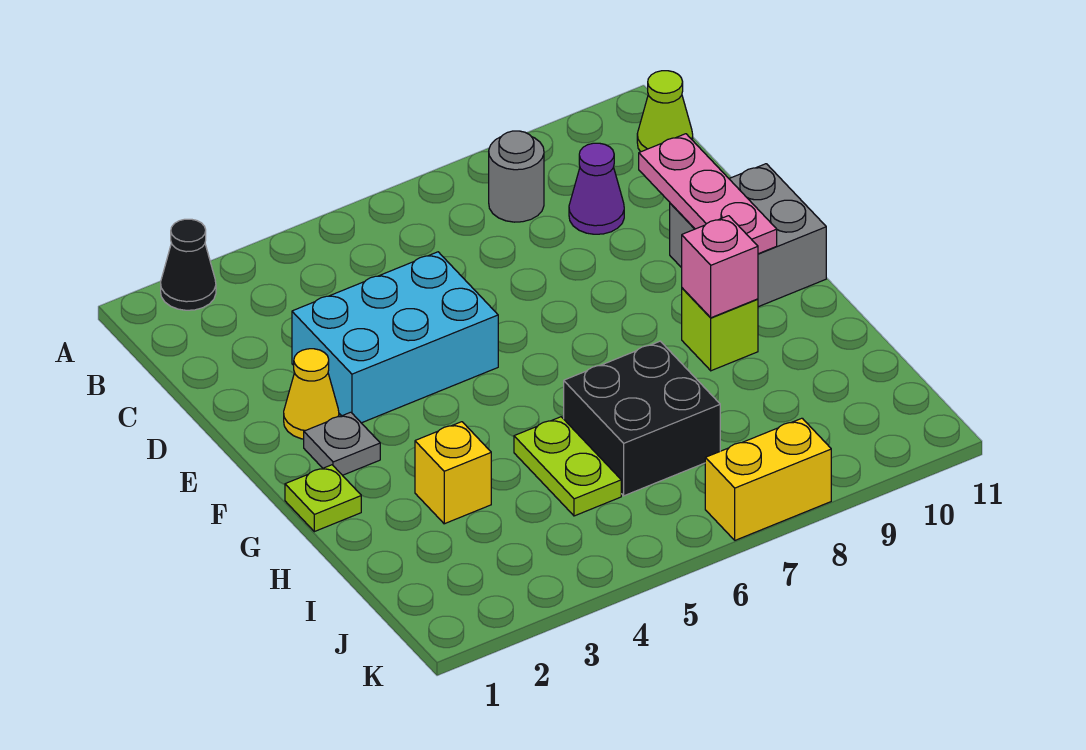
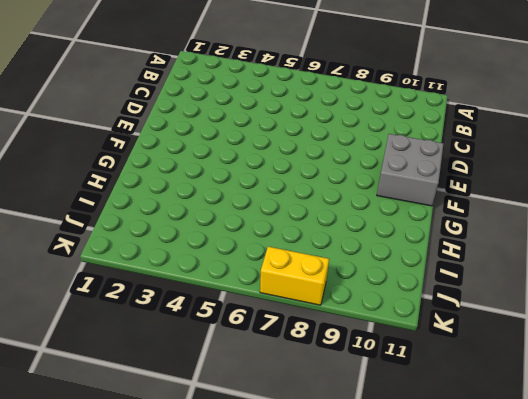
none -> black 1x1 cone [161,219,216,310]
none -> grey 1x1 round brick [489,131,544,222]
none -> lime 1x1 cone [637,71,693,152]

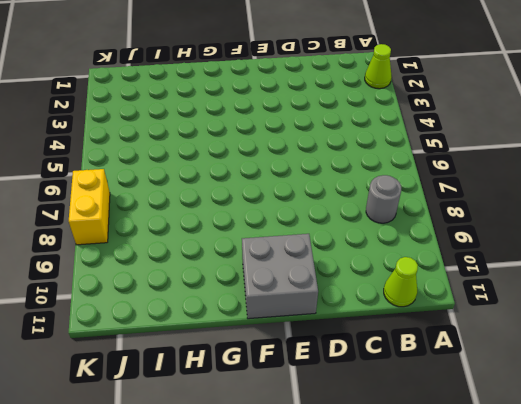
lime 1x1 cone [365,44,392,89] -> black 1x1 cone [161,219,216,310]
none -> purple 1x1 cone [569,143,624,234]
none -> cyan 2x3 brick [292,252,498,423]
none -> yellow 1x1 cone [284,349,339,439]

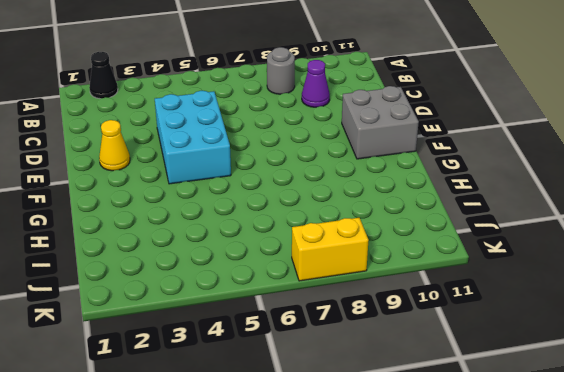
cyan 2x3 brick [155,91,231,184] -> cyan 2x3 brick turned to [292,252,498,423]
none -> lime 1x1 cone [637,71,693,152]
none -> grey 1x1 plate [304,412,380,475]
none -> lime 1x1 plate [285,465,361,532]

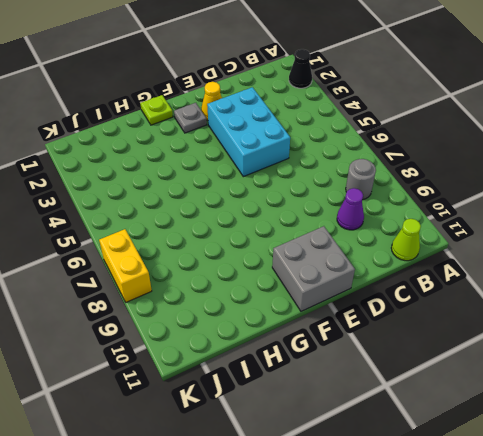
none -> lime 1x1 brick [682,288,758,371]
none -> yellow 1x1 brick [415,422,491,524]
none -> lime 1x2 plate [514,417,621,516]

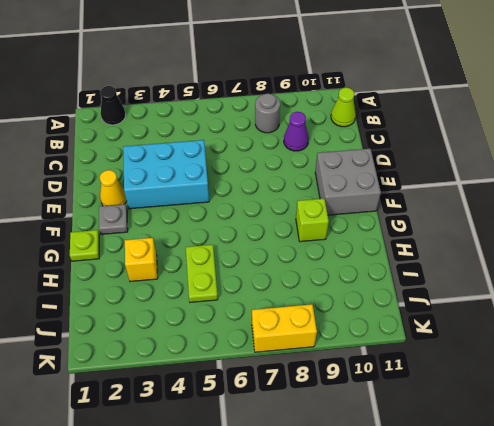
none -> black 2x2 brick [564,341,720,496]
none -> pink 1x3 plate [639,134,777,254]
none -> pink 1x1 brick [682,216,758,318]

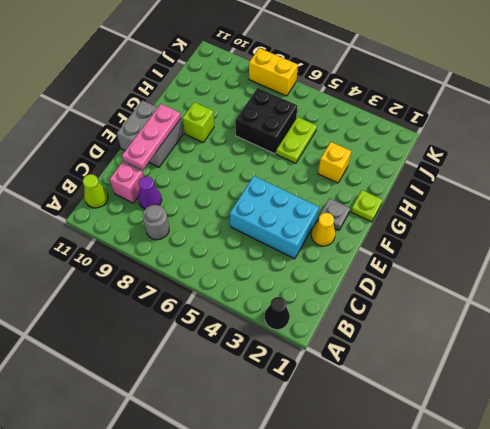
pink 1x1 brick [110,162,144,203] -> pink 1x1 brick moved to [682,216,758,318]

